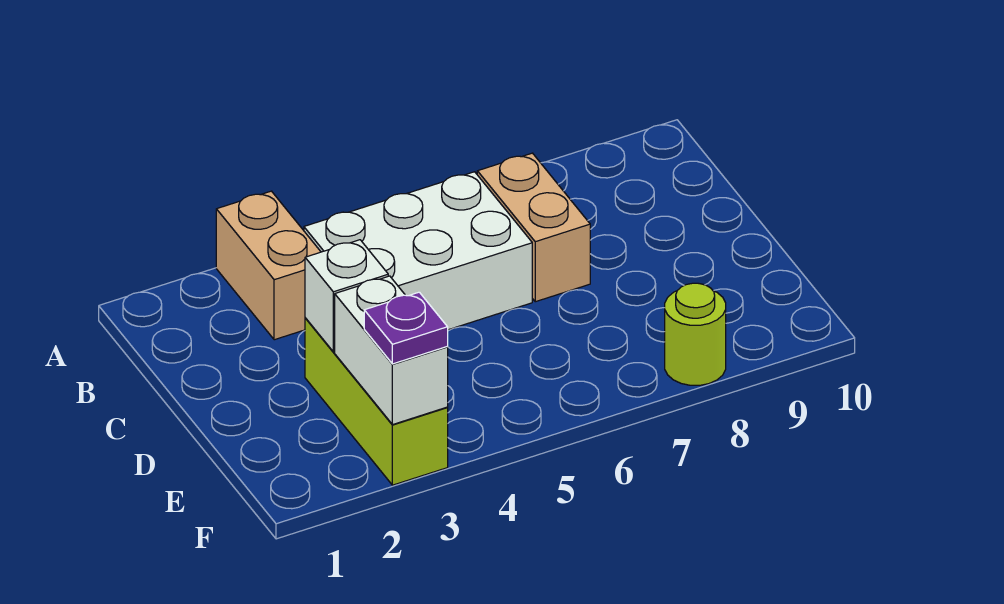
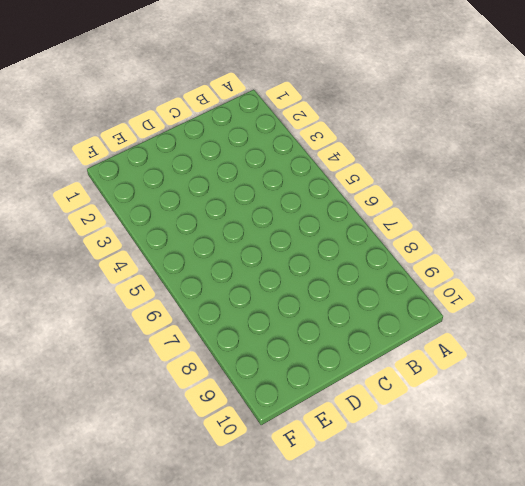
none -> tan 1x2 brick [216,191,321,340]
none -> white 2x3 brick [304,172,532,330]

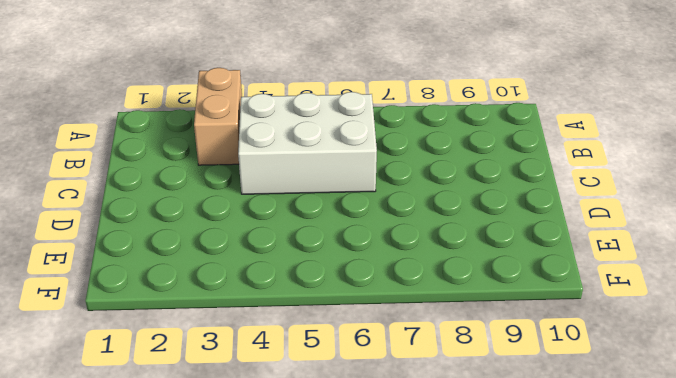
none -> tan 1x2 brick [477,153,590,302]
none -> lime 1x3 brick [305,318,448,485]

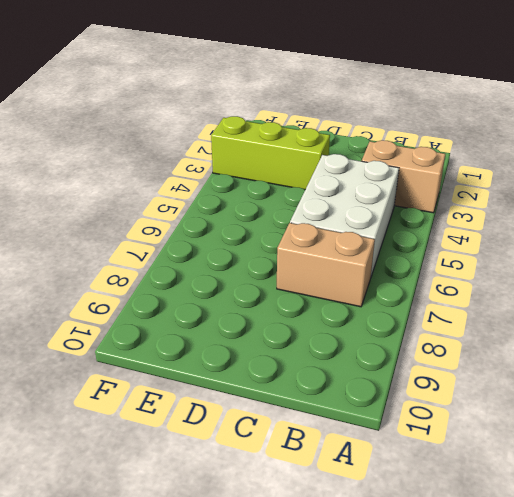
none -> lime 1x1 round brick [665,283,726,385]
none -> white 1x1 brick [305,240,388,352]

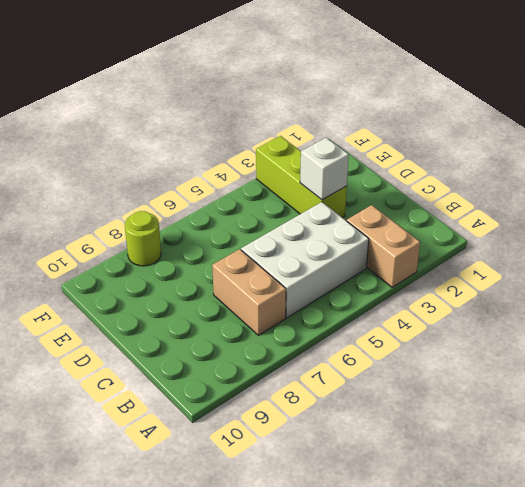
none -> white 1x2 brick [335,276,448,425]
none -> purple 1x1 plate [364,292,448,364]

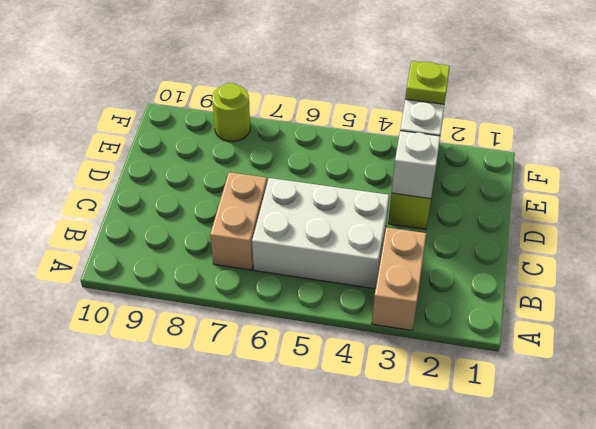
lime 1x1 plate [405,61,450,104] -> purple 1x1 plate [364,292,448,364]

